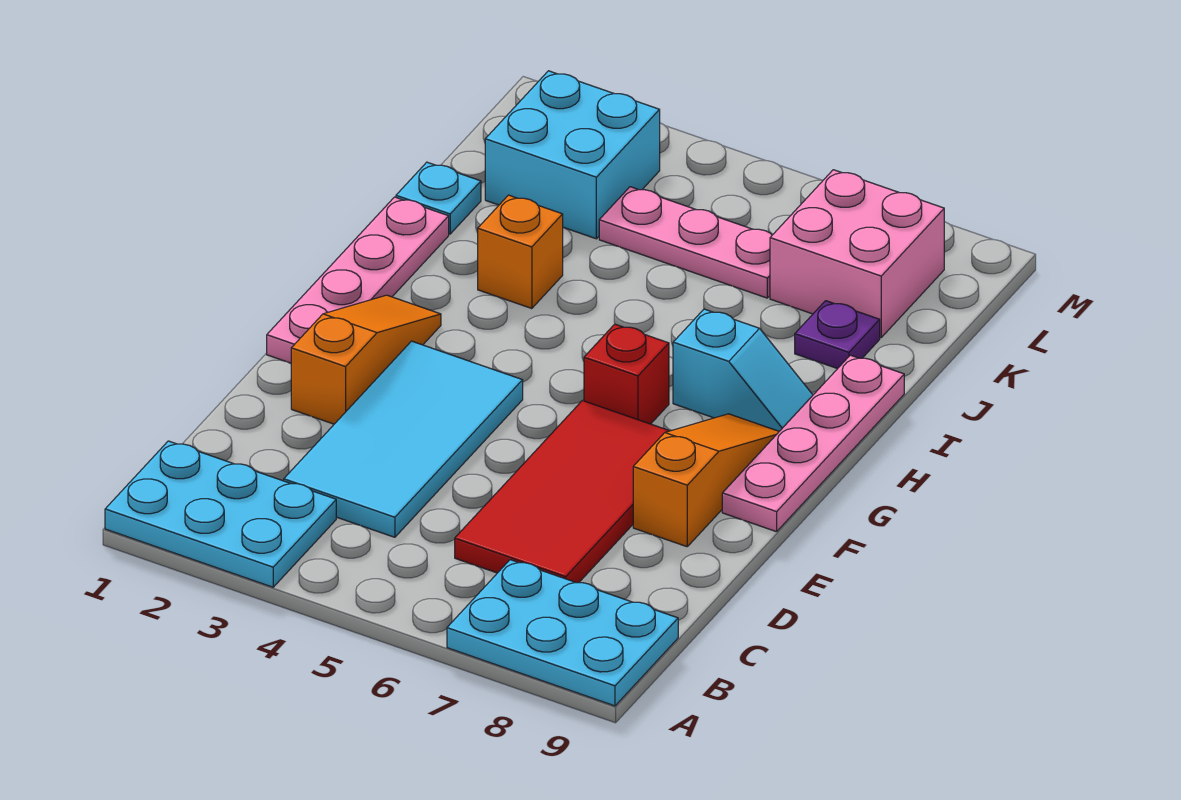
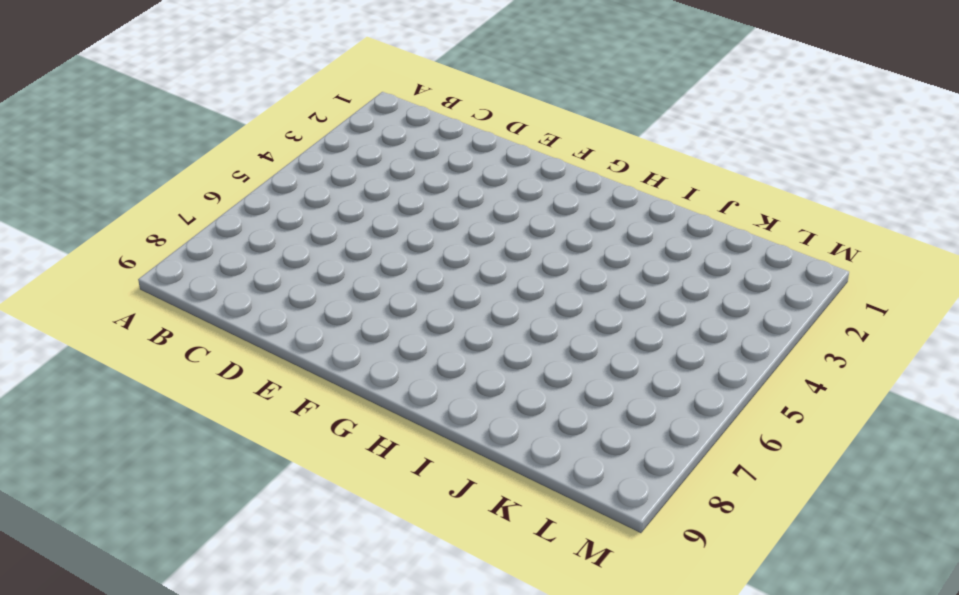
none -> cyan 2x3 plate [105,441,336,587]
none -> cyan 2x3 plate [447,560,678,706]
none -> cyan 2x4 tile [284,341,523,537]

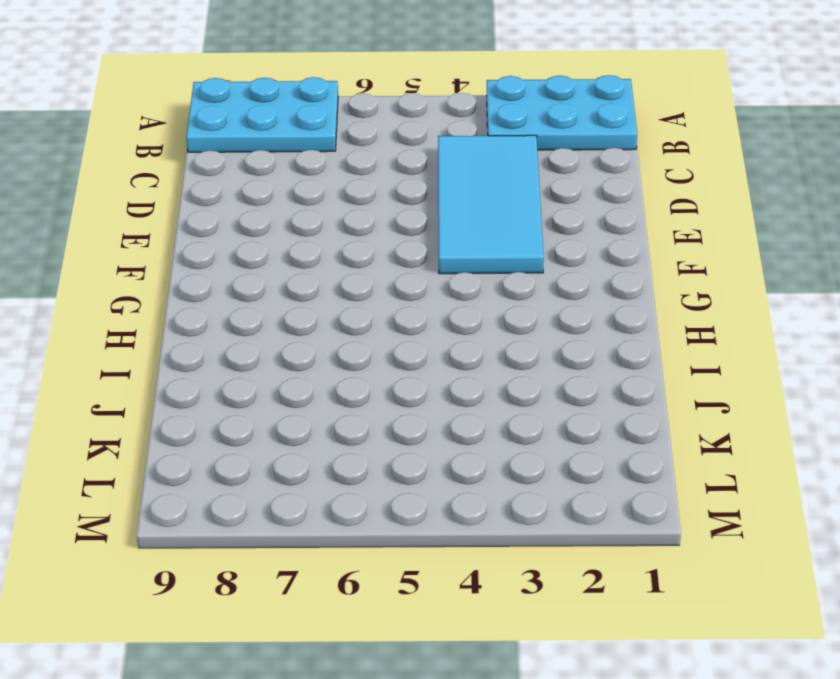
none -> red 2x4 tile [455,400,669,583]
none -> orange 1x3 slope [291,295,441,424]
none -> orange 1x3 slope [633,414,779,547]

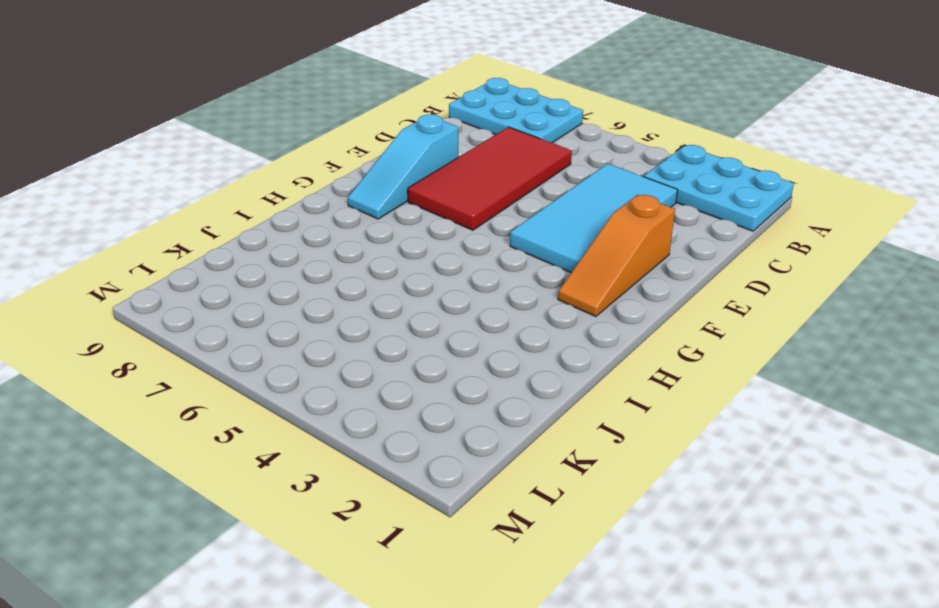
cyan 1x3 slope [348,114,458,219] -> orange 1x3 slope [633,414,779,547]
none -> pink 1x4 plate [267,197,449,363]
none -> pink 1x4 plate [722,355,904,532]
none -> red 1x1 brick [584,324,669,424]

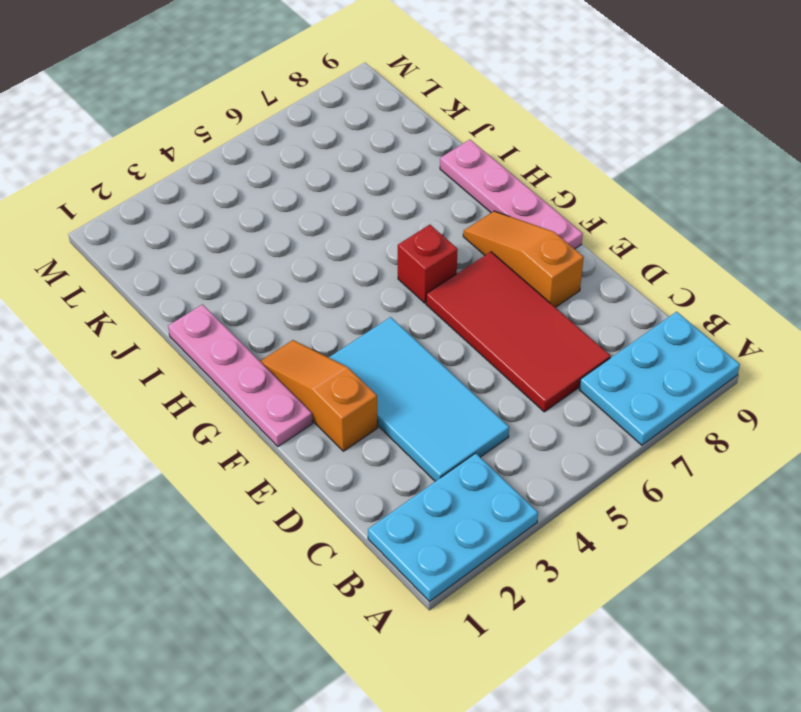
none -> cyan 1x2 slope [673,309,813,431]
none -> orange 1x1 brick [478,195,563,309]
none -> cyan 1x1 plate [396,162,481,234]

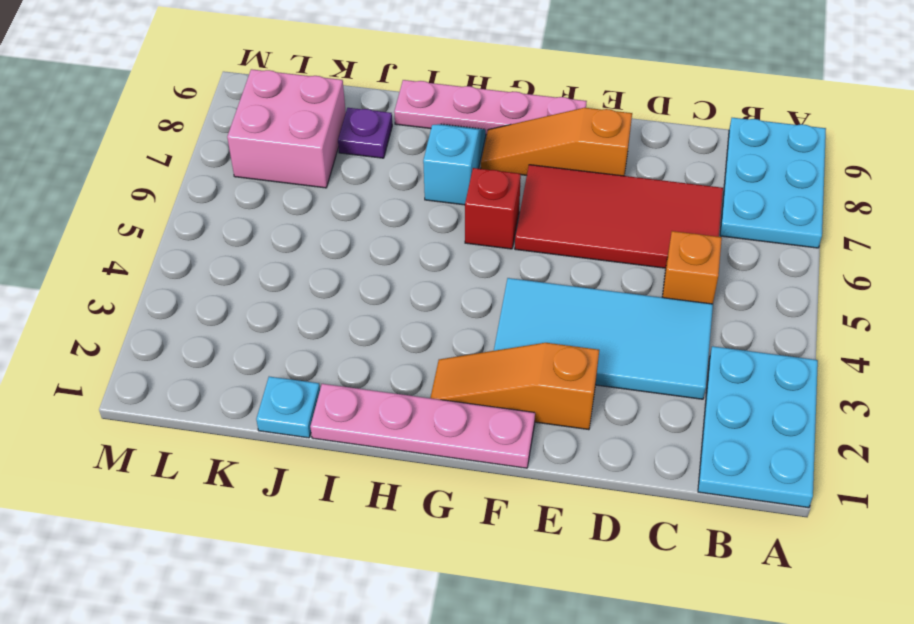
orange 1x1 brick [662,231,722,304] -> orange 1x1 brick moved to [478,195,563,309]
none -> cyan 2x2 brick [485,71,660,239]
none -> pink 1x3 plate [599,187,772,298]

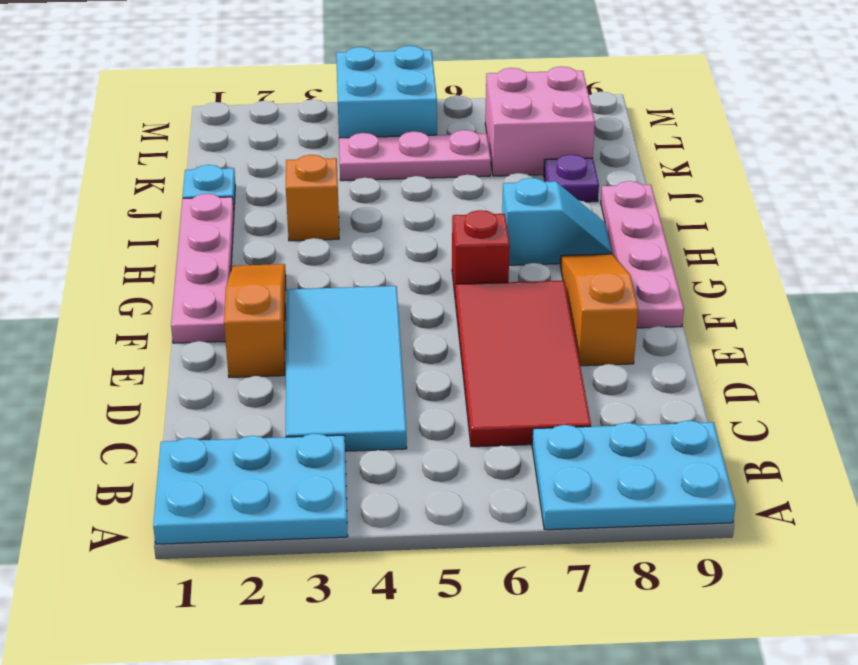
cyan 2x2 brick [336,46,437,138] -> cyan 2x2 brick moved to [485,71,660,239]

